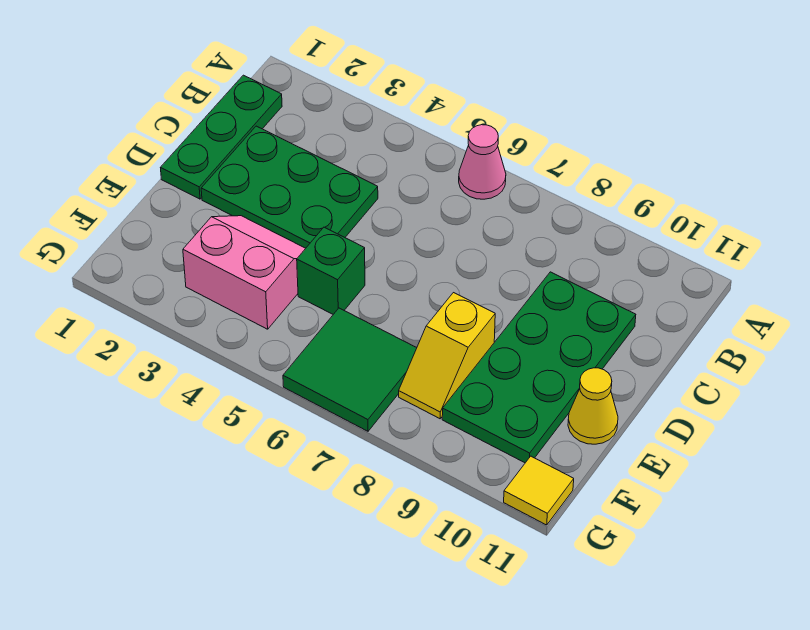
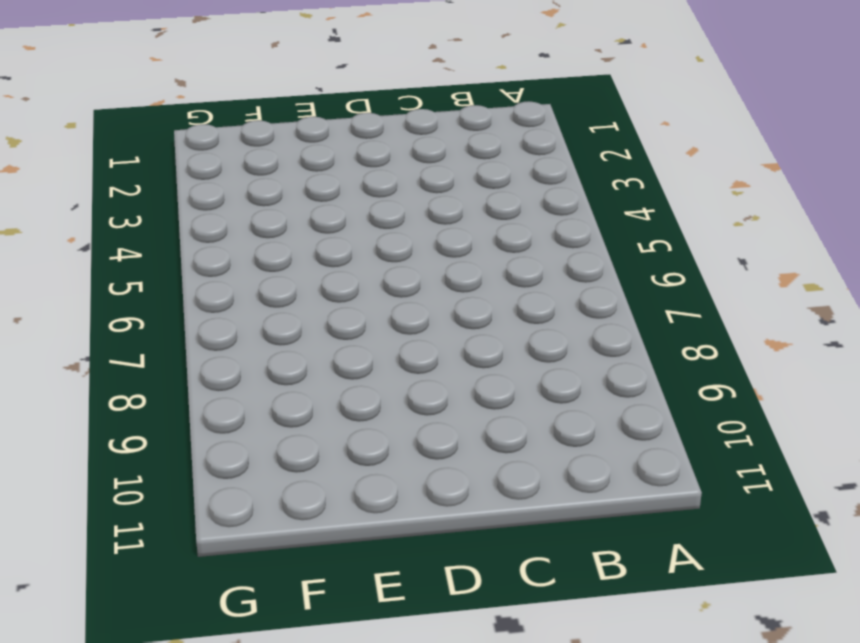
none -> pink 1x1 cone [459,125,506,199]
none -> green 1x3 plate [161,75,282,199]

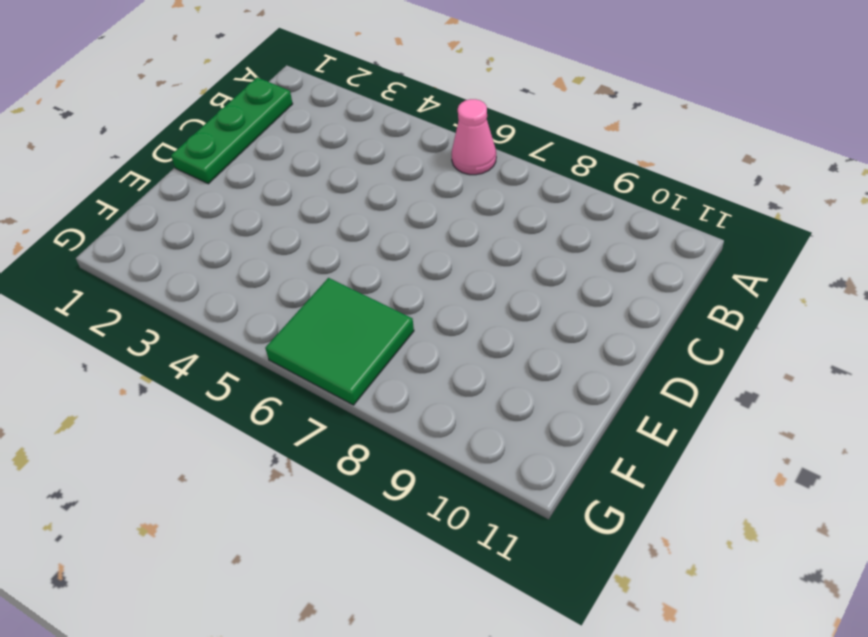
none -> green 2x3 plate [201,126,378,248]
none -> green 2x4 plate [442,272,636,463]

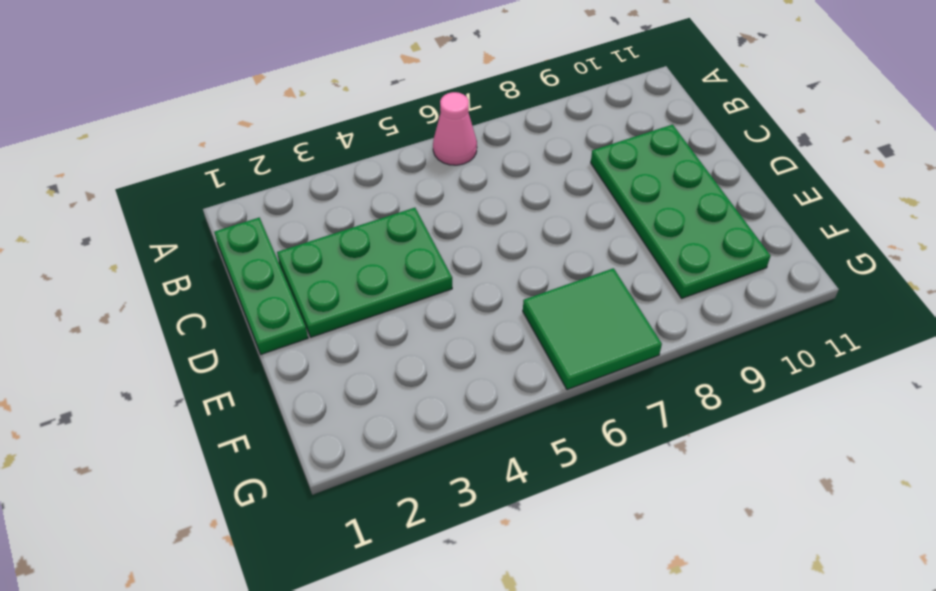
none -> pink 2x2 slope [183,216,306,329]
none -> green 1x1 brick [297,227,365,314]

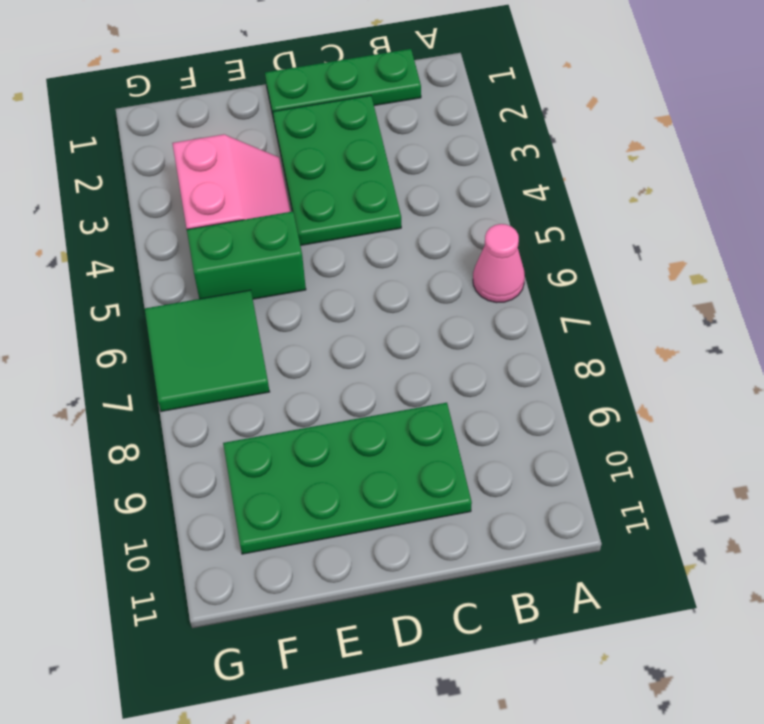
green 1x2 brick [187,211,306,299] -> green 1x1 brick [297,227,365,314]
none -> yellow 1x2 slope [399,293,495,419]
none -> yellow 1x1 cone [568,368,618,444]

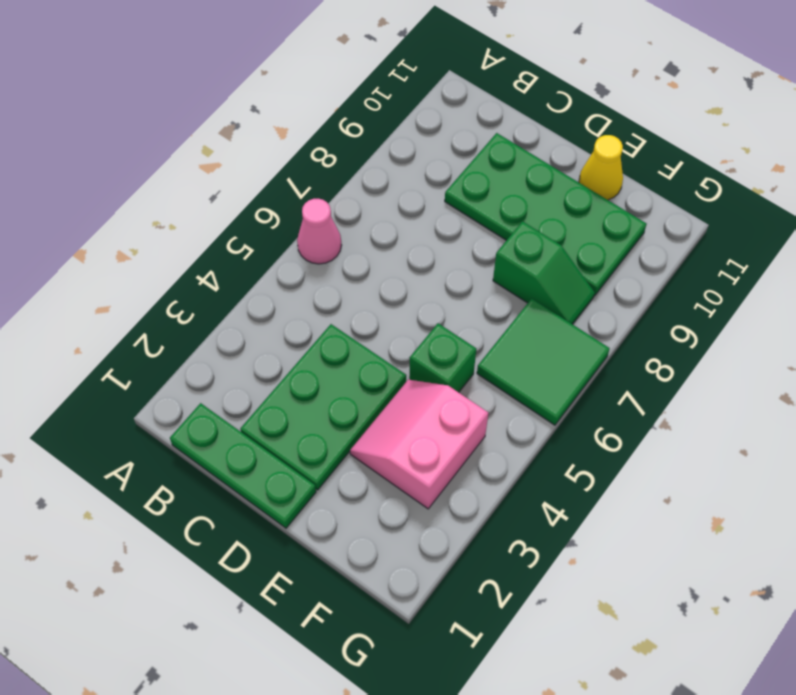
green 1x2 slope [493,221,595,324] -> yellow 1x2 slope [399,293,495,419]
none -> yellow 1x1 tile [504,456,574,525]

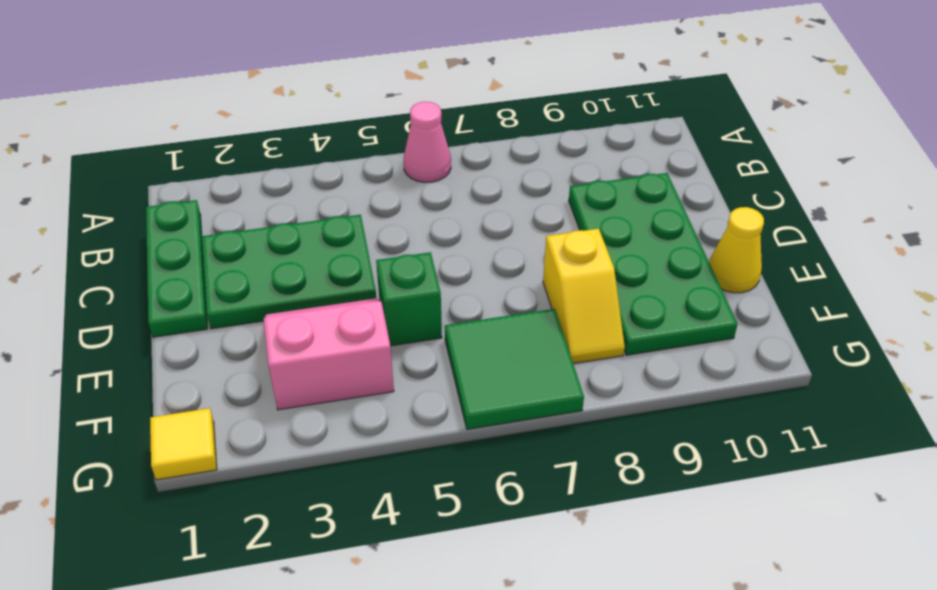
yellow 1x1 tile [150,408,217,480] -> yellow 1x1 tile moved to [504,456,574,525]

